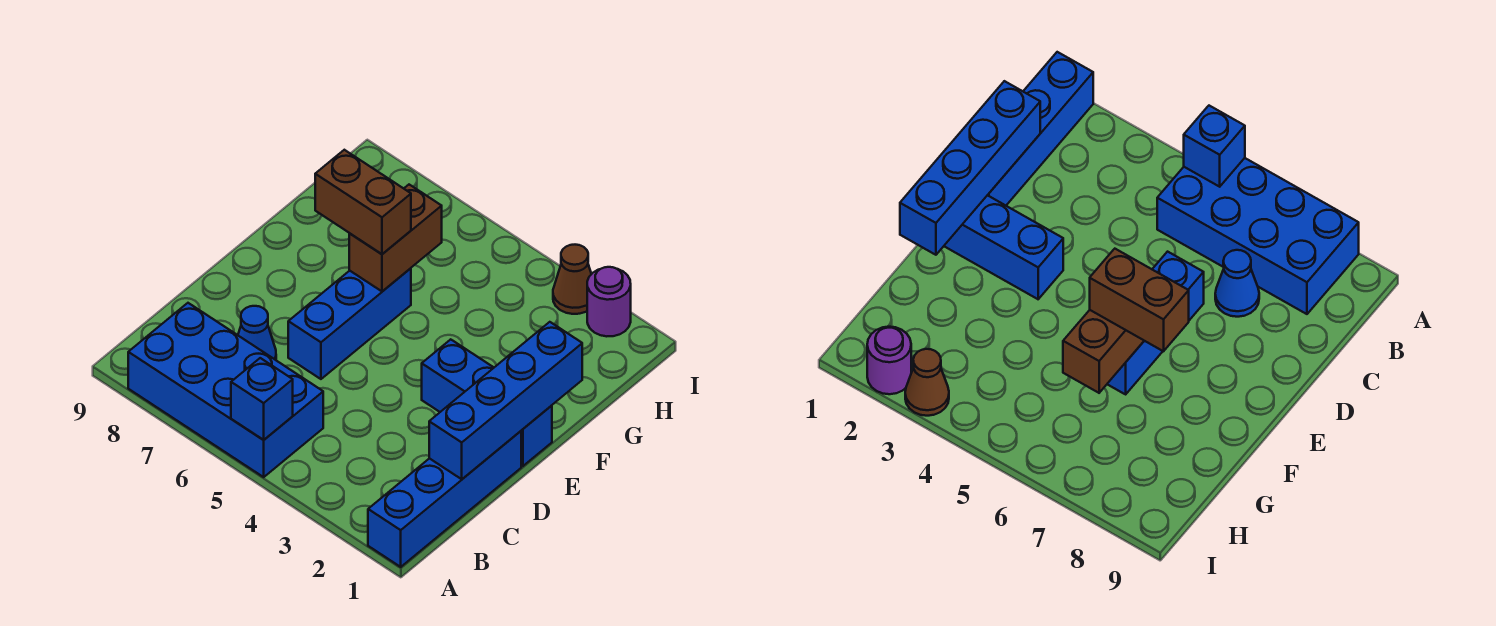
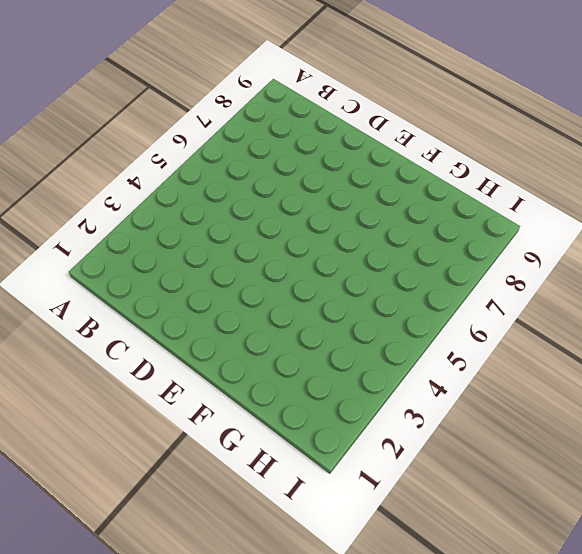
none -> blue 1x4 brick [368,431,521,567]
none -> blue 2x4 brick [128,303,323,477]

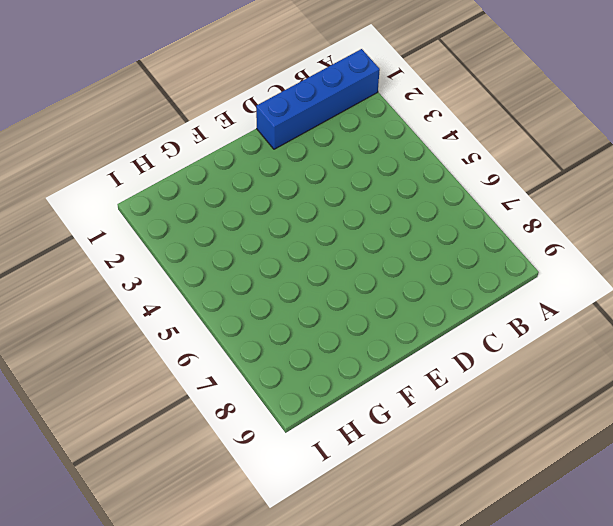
none -> blue 2x4 brick [128,303,323,477]
none -> blue 1x1 cone [238,306,276,360]

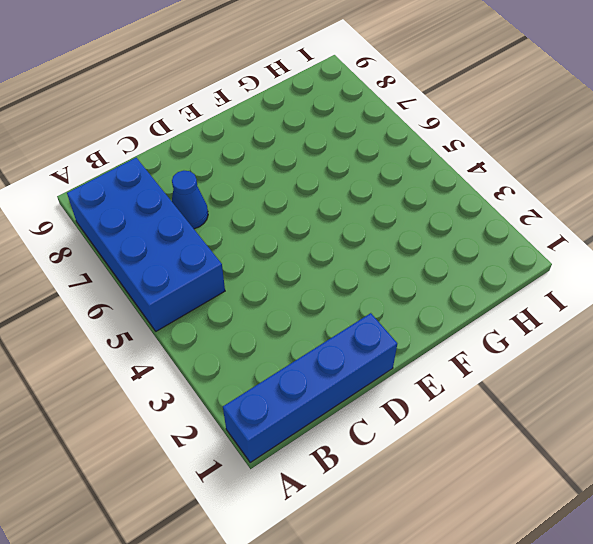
none -> blue 1x3 brick [288,268,411,379]
none -> blue 1x3 brick [422,339,552,466]

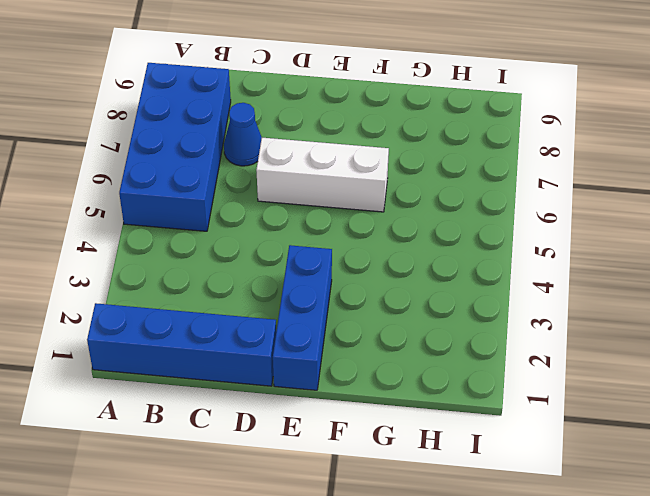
white 1x3 brick [256,138,389,212] -> blue 1x3 brick [288,268,411,379]
none -> purple 1x1 round brick [587,267,631,336]
none -> brown 1x1 cone [553,245,591,314]

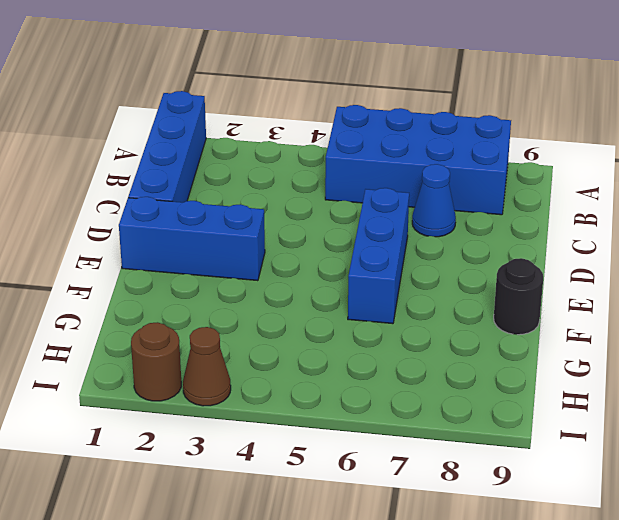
black 1x1 round brick [494,258,543,335] -> none
brown 1x1 round brick [131,322,181,401] -> purple 1x1 round brick [587,267,631,336]
none -> blue 1x1 brick [231,358,293,440]
none -> blue 1x4 brick [429,322,582,479]

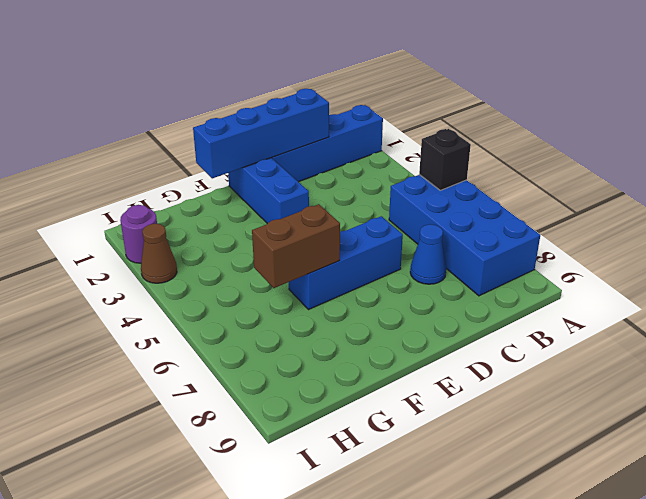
black 1x1 brick [419,129,471,190] -> blue 1x1 brick [231,358,293,440]
none -> brown 1x2 brick [315,150,411,254]

